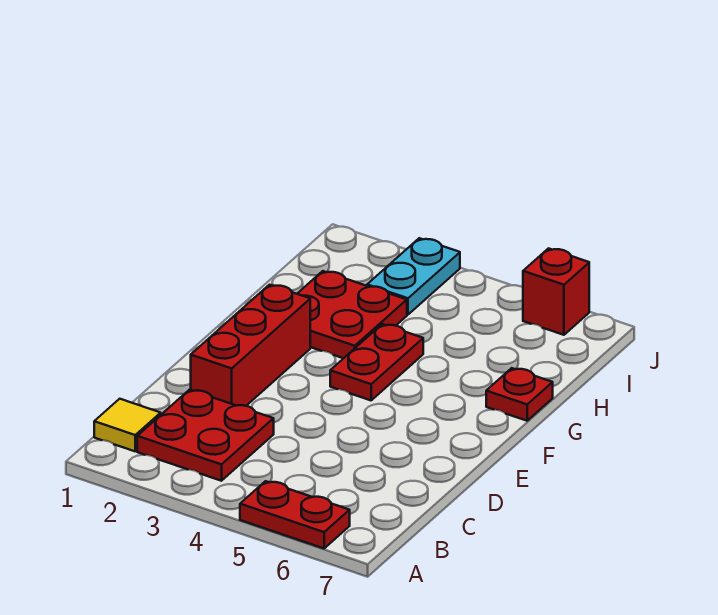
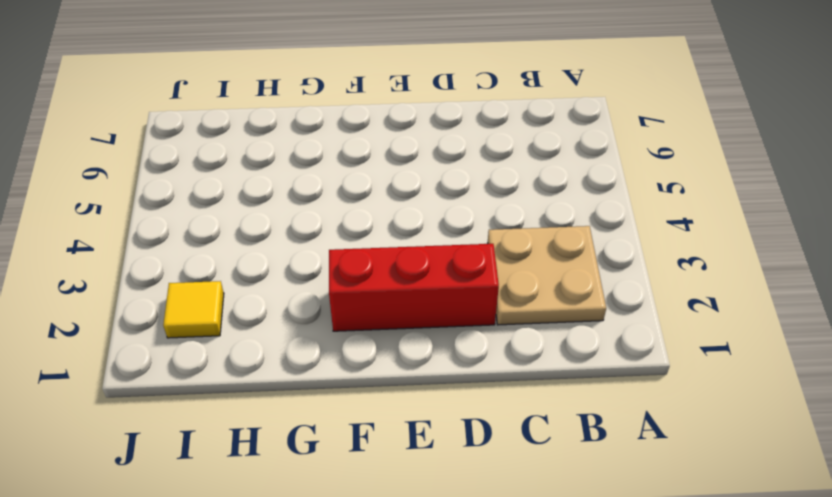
tan 2x2 plate [488,226,606,325] -> red 2x2 plate [137,390,274,481]
yellow 1x1 tile [163,281,224,338] -> yellow 1x1 tile moved to [94,399,161,451]
none -> red 1x2 plate [240,481,350,548]
none -> red 1x2 plate [330,324,423,400]

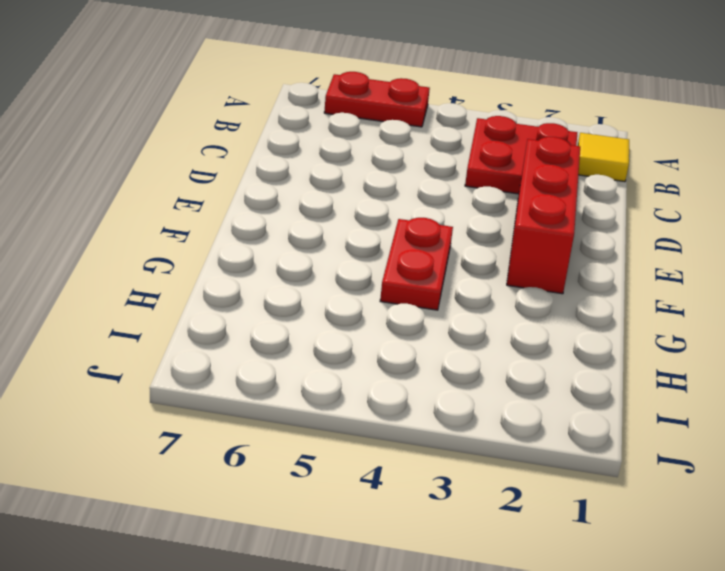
none -> red 2x2 plate [297,271,407,358]
none -> red 1x1 plate [486,368,553,421]

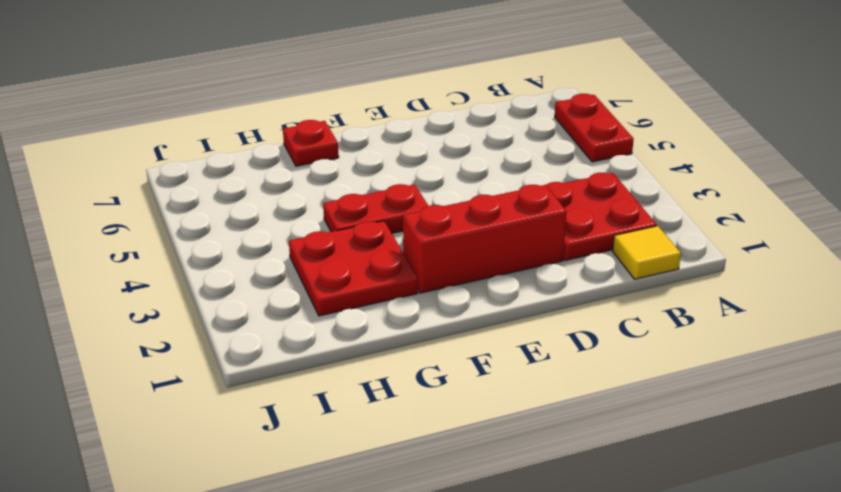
none -> cyan 1x2 plate [367,238,460,315]
none -> red 1x1 brick [523,248,589,335]

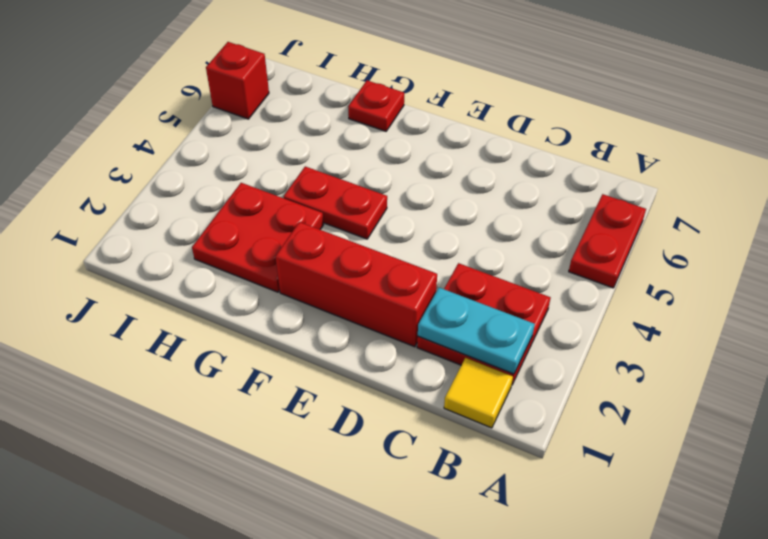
cyan 1x2 plate [418,288,535,374] -> cyan 1x2 plate moved to [367,238,460,315]

